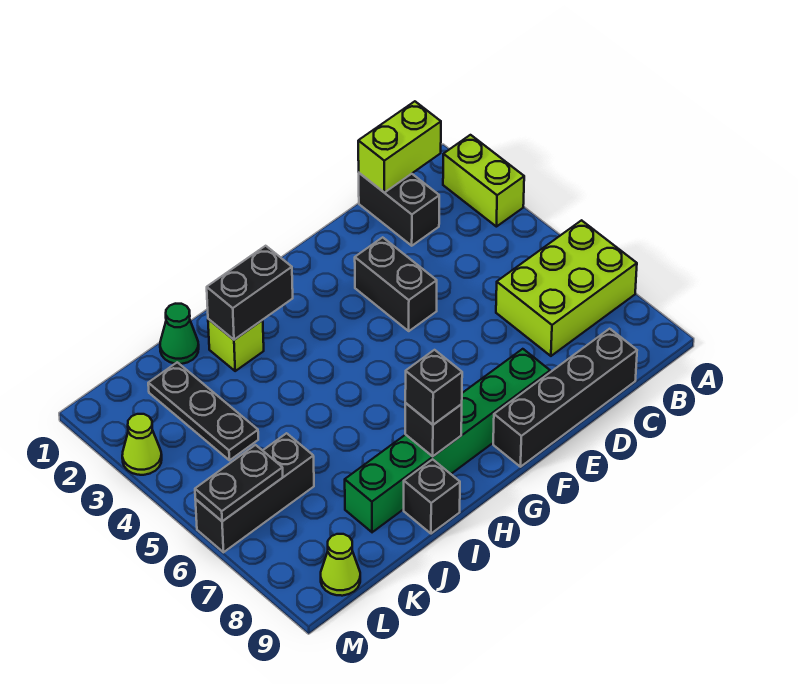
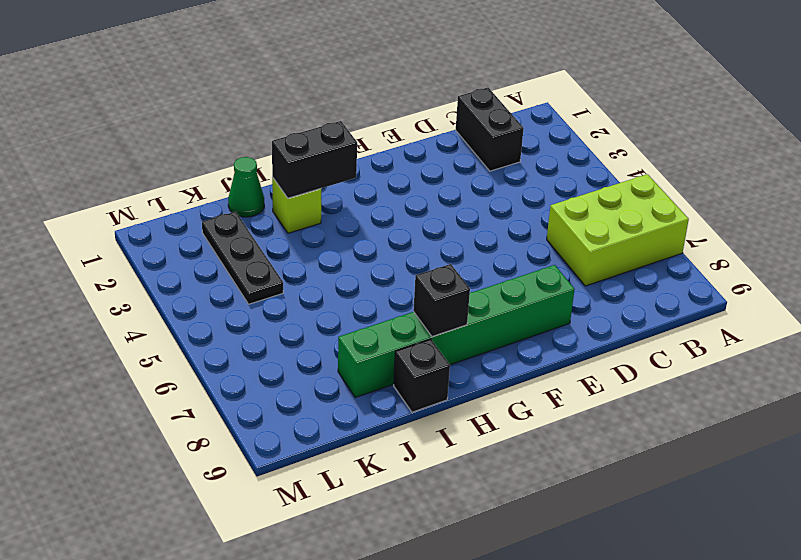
none -> lime 1x2 brick [443,135,524,227]
none -> black 1x4 brick [493,329,637,467]
none -> black 1x2 brick [355,237,437,331]

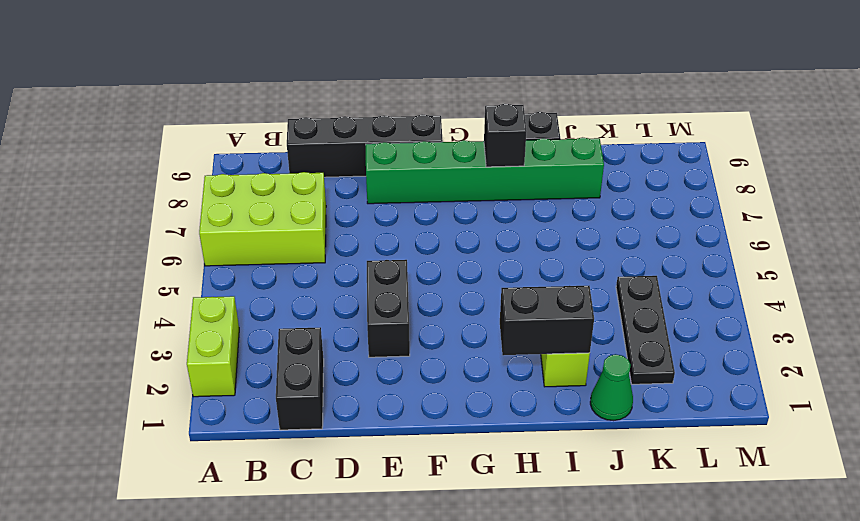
none -> black 1x3 brick [195,433,314,552]
none -> lime 1x1 cone [321,534,360,596]
none -> lime 1x1 cone [122,414,162,475]

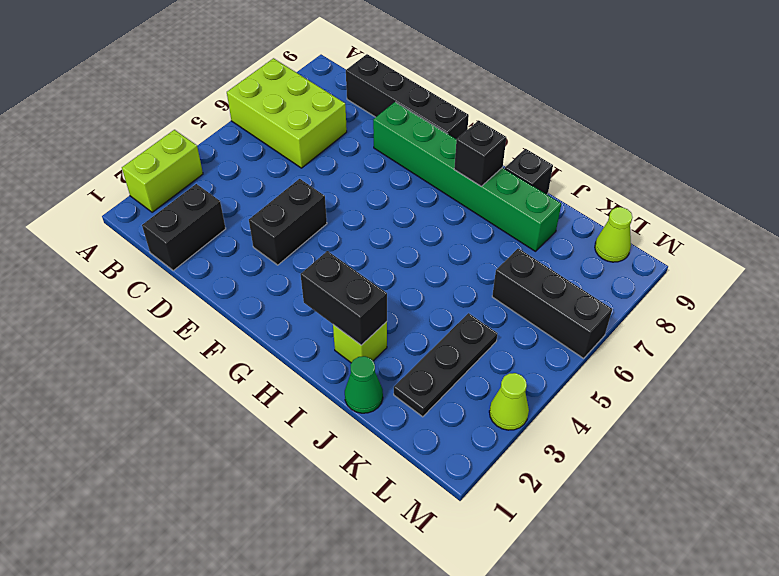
none -> lime 1x2 brick [358,101,441,192]
none -> black 1x2 plate [195,445,283,521]
none -> black 1x1 brick [405,350,462,425]

